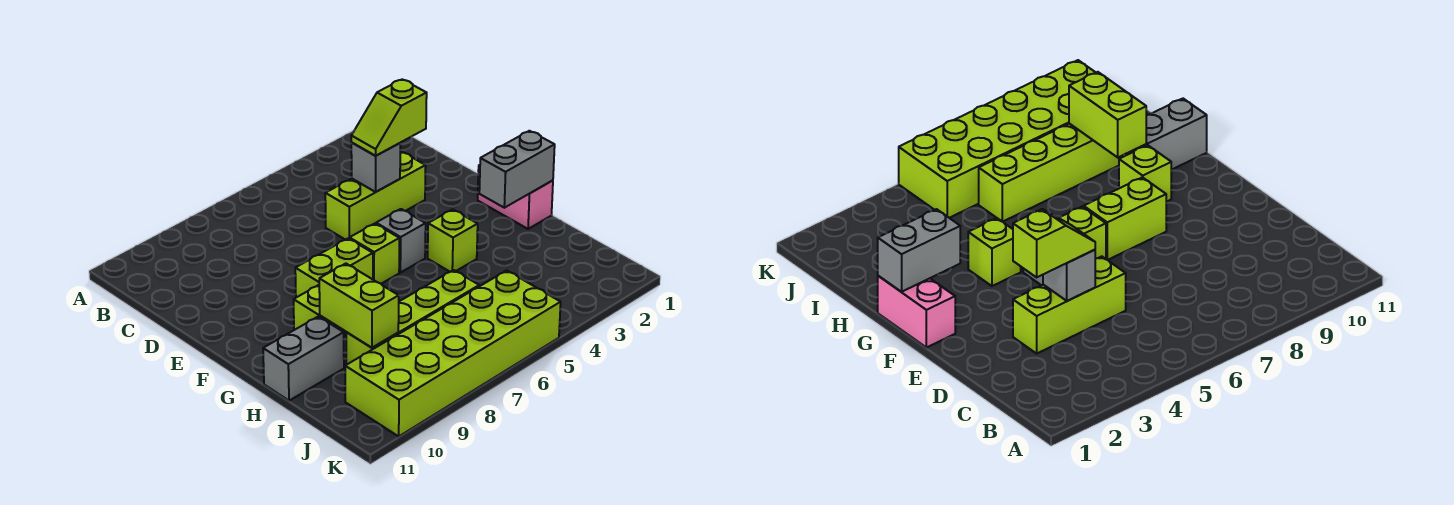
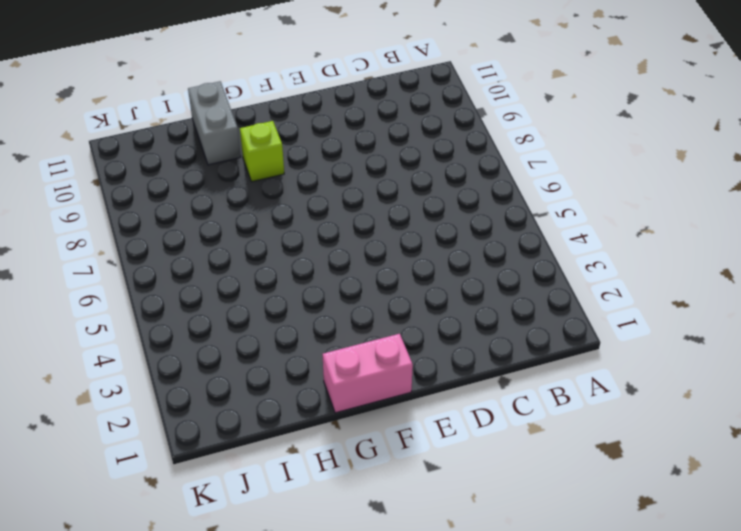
none -> lime 1x3 brick [325,152,426,240]
none -> grey 1x1 brick [376,209,426,273]
none -> lime 1x1 brick [350,224,399,284]

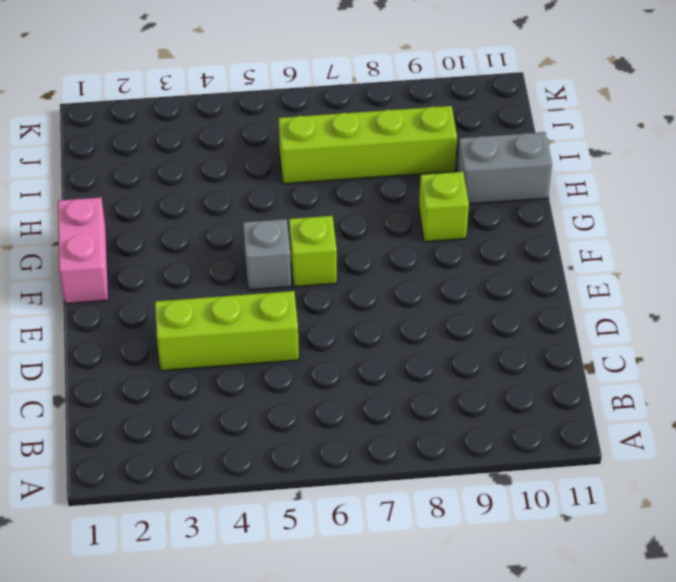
none -> lime 1x2 brick [295,238,373,297]
none -> lime 1x1 brick [428,209,478,272]
none -> lime 2x6 brick [345,270,561,436]

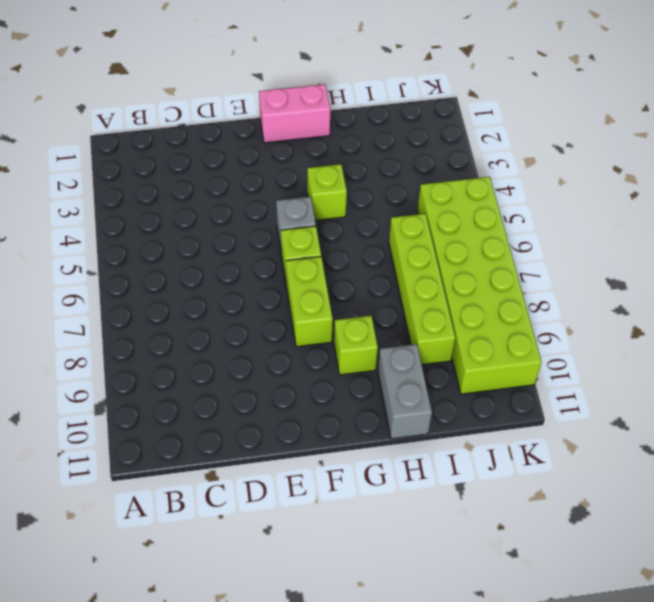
none -> lime 1x3 brick [325,152,426,240]
none -> grey 1x1 brick [351,143,400,192]
none -> grey 1x2 brick [479,131,555,208]

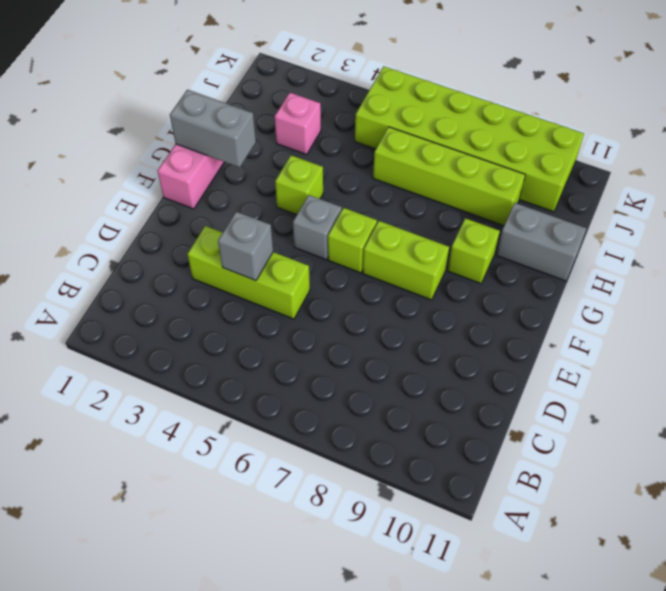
pink 1x1 brick [275,93,321,155] -> none
none -> lime 1x2 brick [319,264,399,348]
none -> lime 1x2 slope [351,79,427,156]

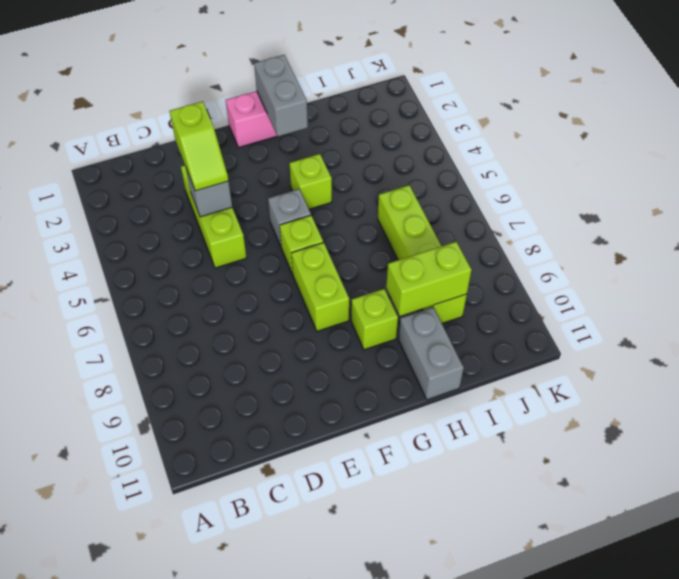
none -> lime 2x6 brick [345,270,561,436]

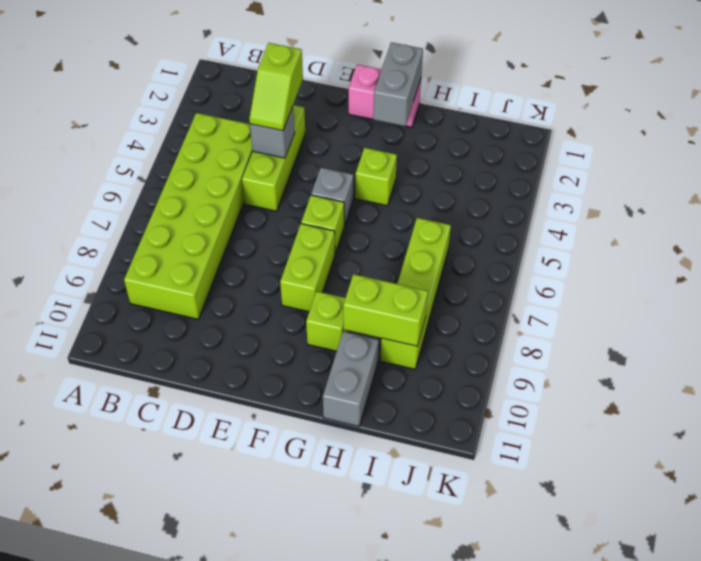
lime 2x6 brick [124,113,253,319] -> lime 2x6 brick moved to [345,270,561,436]

